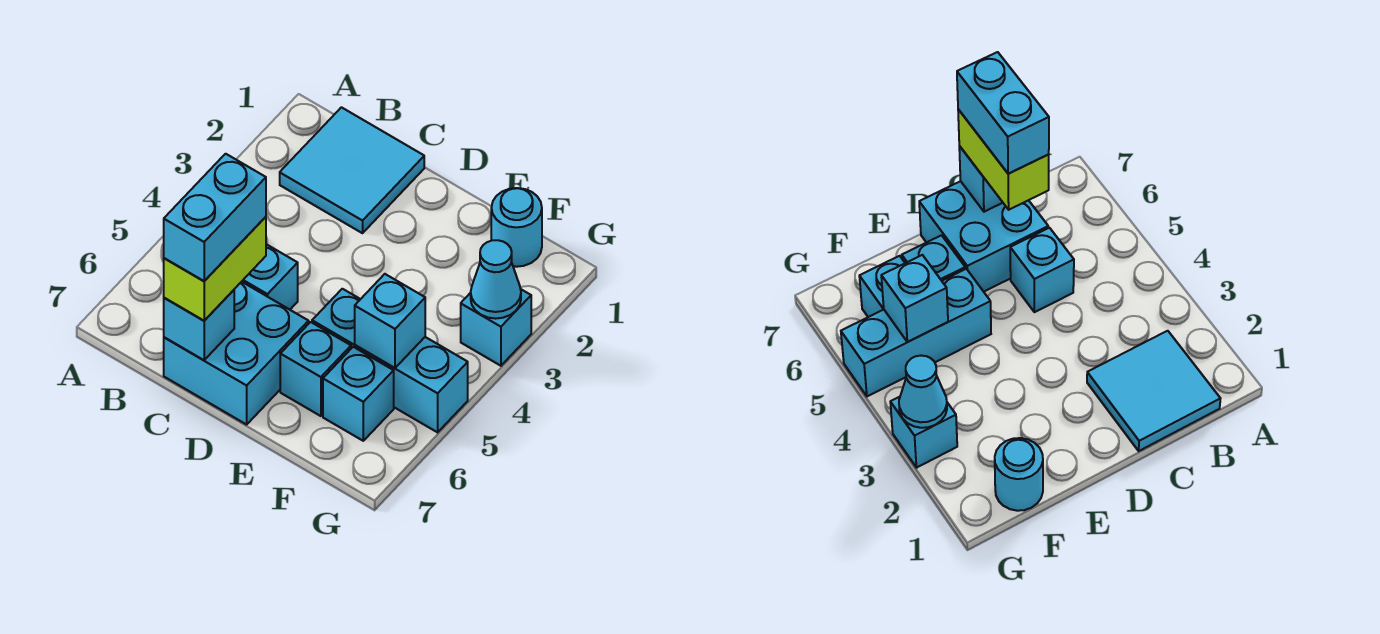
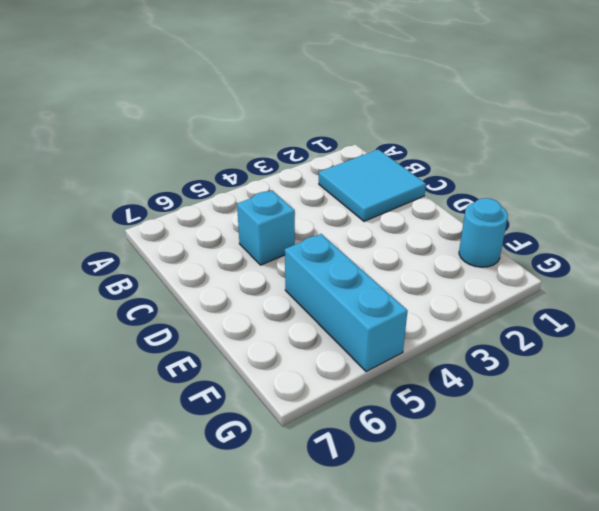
none -> cyan 2x2 brick [164,282,309,425]
none -> cyan 1x1 brick [280,322,351,416]
none -> cyan 1x1 brick [323,347,394,441]

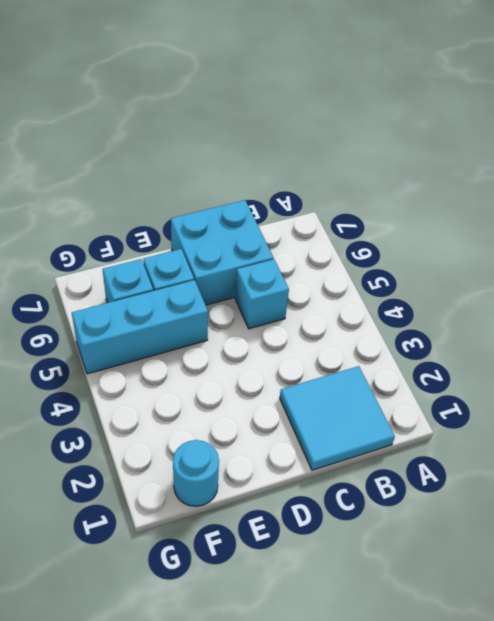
none -> cyan 1x1 brick [461,289,531,366]
none -> cyan 1x1 brick [164,290,234,360]
none -> cyan 1x1 brick [355,274,425,368]

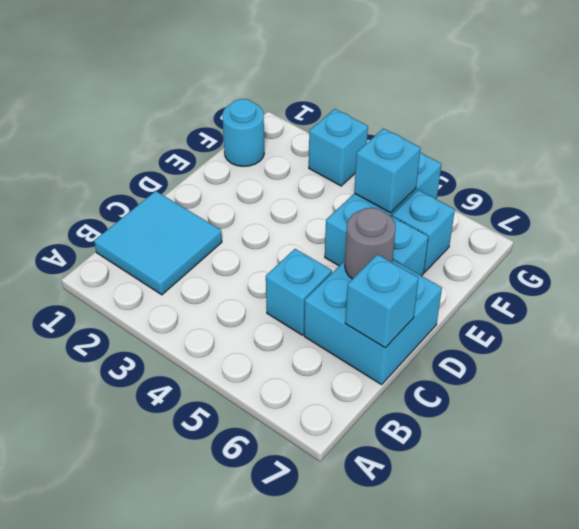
grey 1x1 round brick [345,208,396,279] -> none
none -> cyan 1x1 cone [471,240,521,319]
none -> lime 1x2 brick [164,217,266,321]
none -> cyan 1x2 brick [164,154,266,281]

